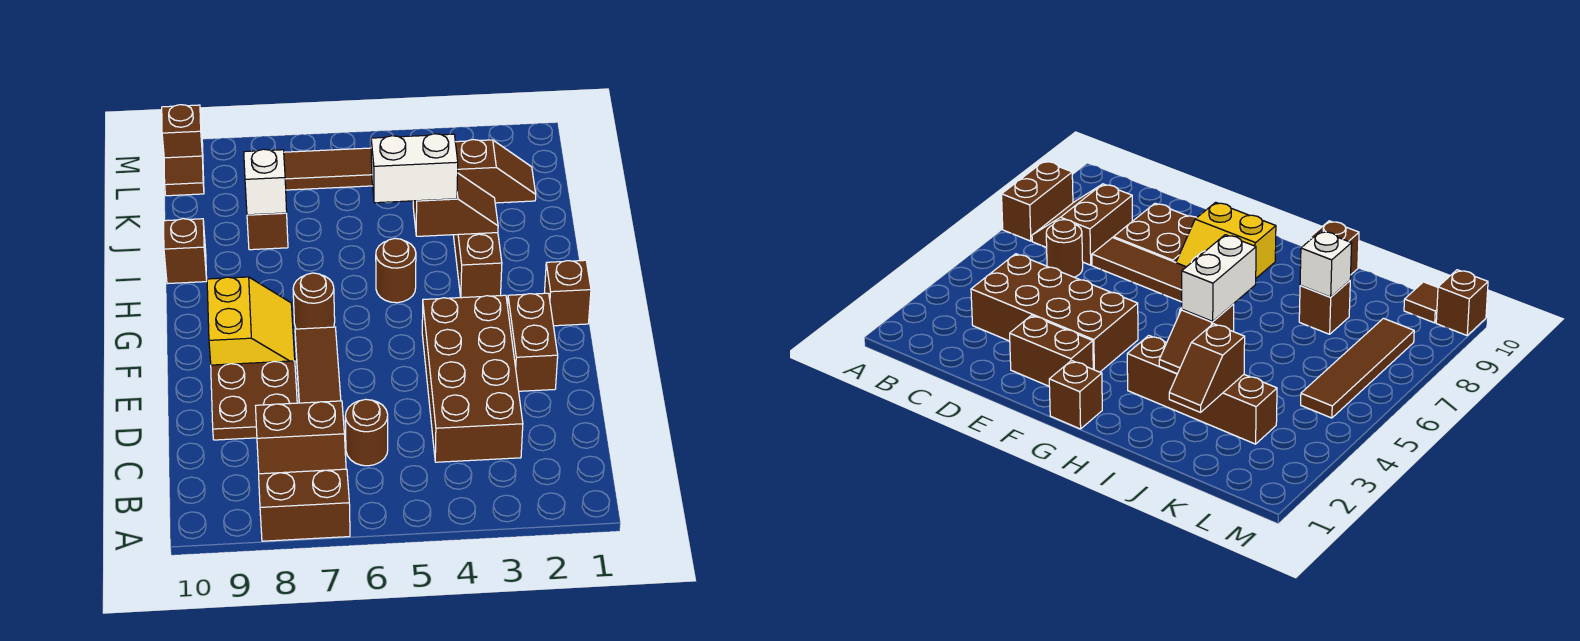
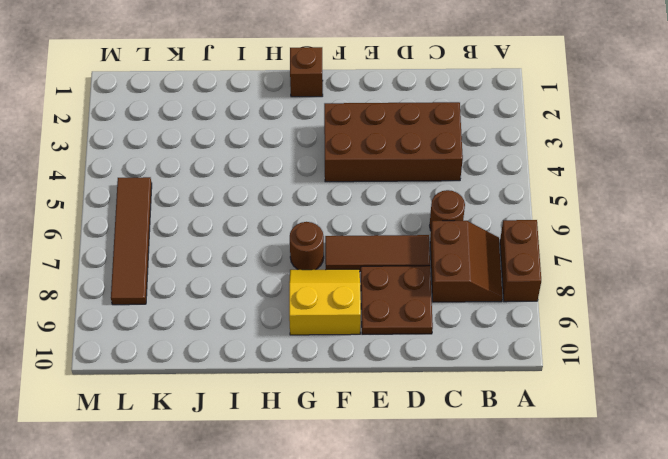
none -> brown 1x2 brick [508,293,558,391]
none -> brown 1x4 brick [453,233,502,298]
none -> brown 1x1 round brick [376,238,416,303]

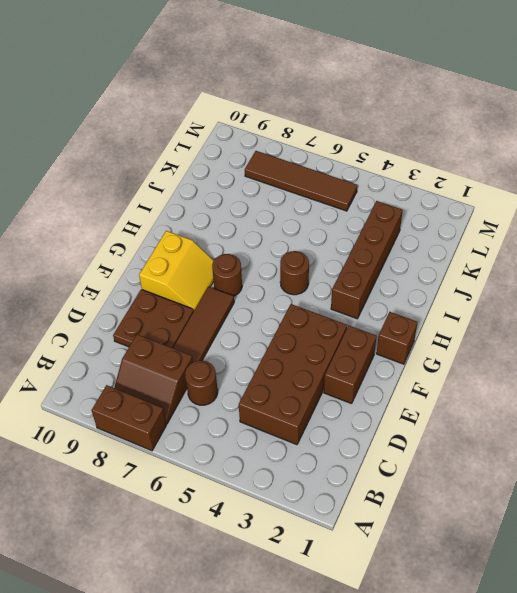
none -> brown 1x1 brick [164,219,207,284]
none -> brown 1x1 brick [247,213,288,250]
none -> brown 1x1 tile [164,156,204,196]

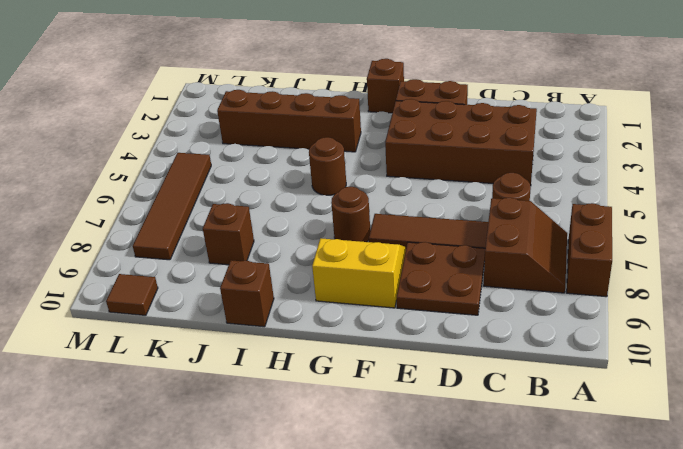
none -> brown 1x1 brick [162,105,203,158]
none -> brown 1x2 slope [413,173,498,236]
none -> brown 1x2 slope [455,140,536,203]

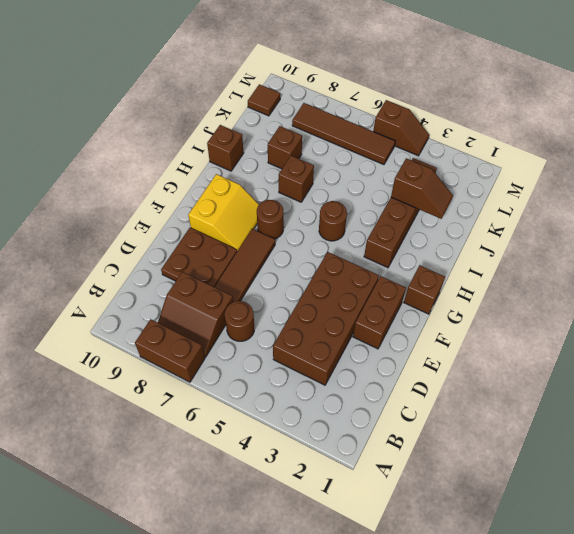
brown 1x1 brick [279,156,314,202] -> brown 1x1 brick moved to [162,105,203,158]
brown 1x2 slope [373,100,429,156] -> brown 1x2 slope moved to [413,173,498,236]
none -> white 1x1 brick [244,149,287,215]
none -> white 1x2 brick [371,134,458,203]

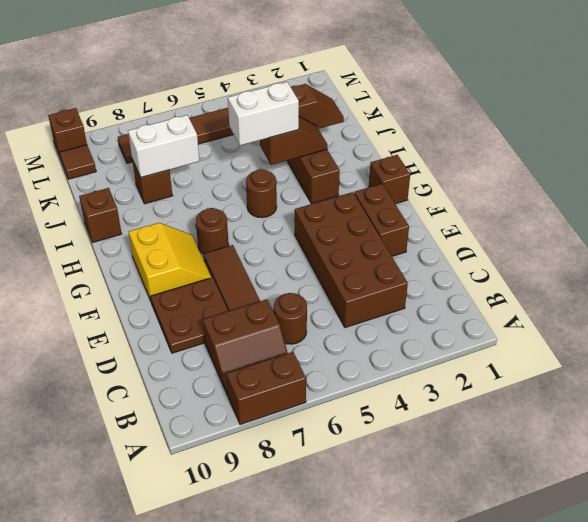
white 1x2 brick [128,115,199,177] -> white 1x1 brick [244,149,287,215]

